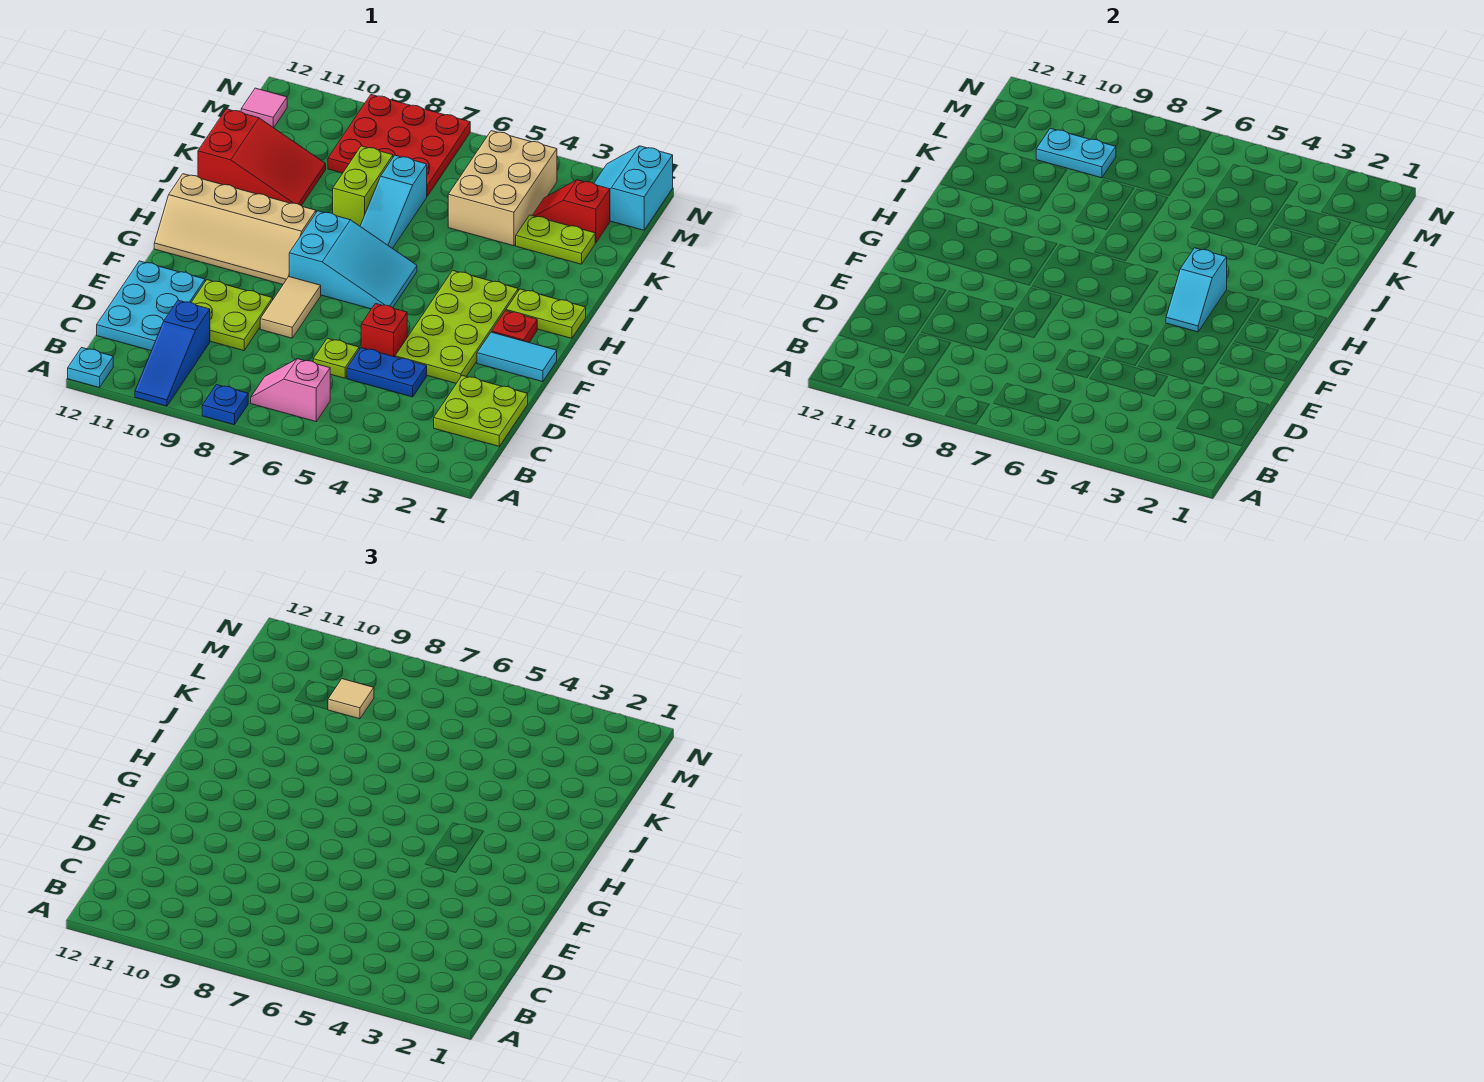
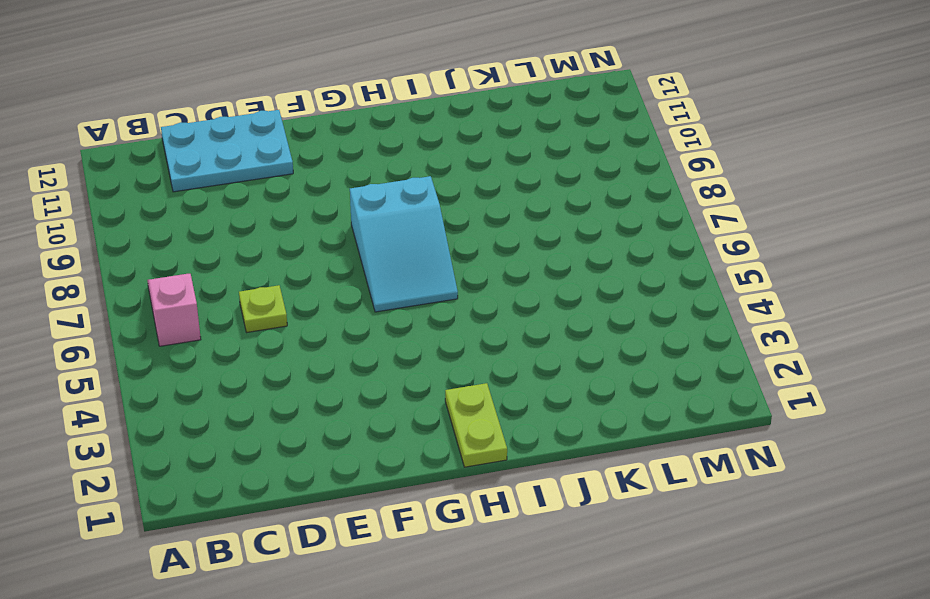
none -> blue 1x1 plate [202,385,248,425]
none -> blue 1x3 slope [135,300,210,406]
none -> cyan 1x1 plate [68,348,113,388]

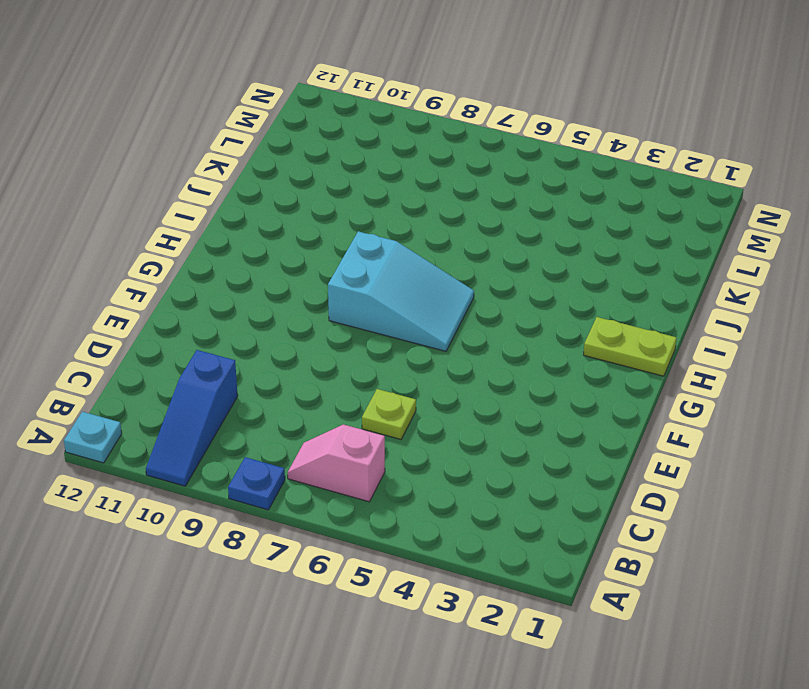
none -> lime 2x2 plate [434,375,528,446]
none -> cyan 2x3 plate [97,261,205,351]
none -> blue 1x2 plate [347,348,427,397]

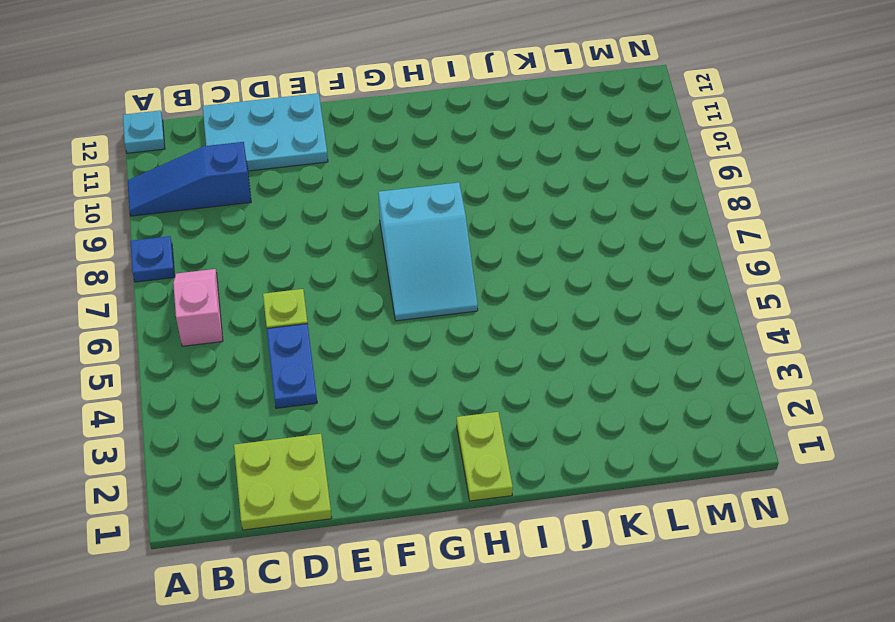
none -> lime 2x2 plate [192,280,273,351]
none -> lime 2x4 plate [395,270,518,383]
none -> red 1x1 brick [361,304,407,357]

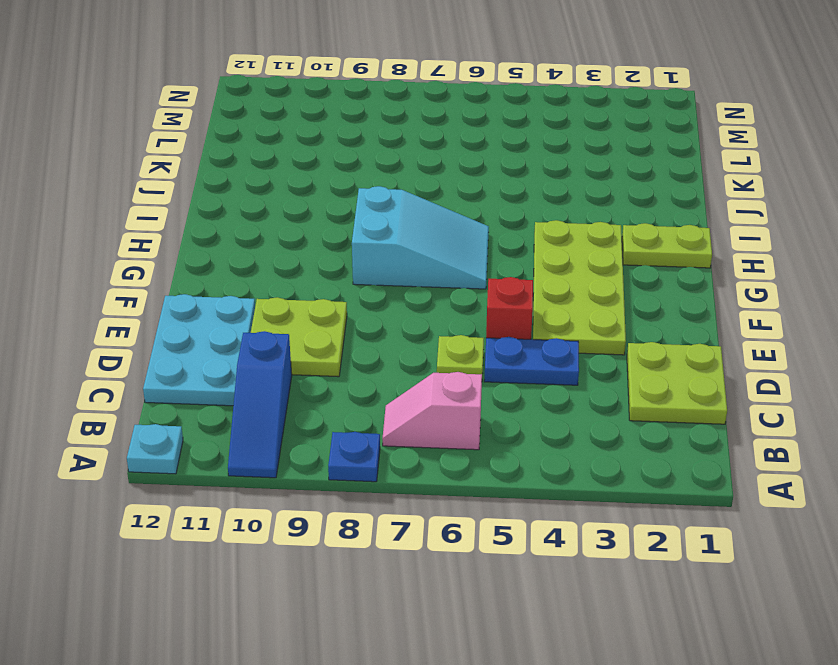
none -> tan 1x2 tile [260,277,321,338]
none -> cyan 1x2 tile [477,332,557,382]
none -> red 1x1 plate [492,311,537,342]

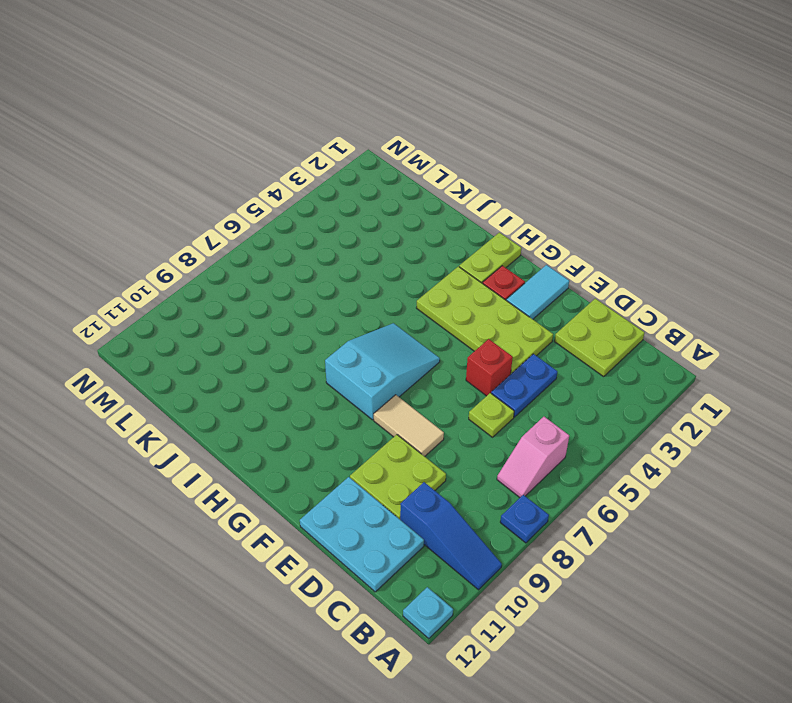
none -> tan 2x4 slope [154,174,316,284]
none -> cyan 1x3 slope [360,155,427,249]
none -> lime 1x2 brick [333,146,393,226]

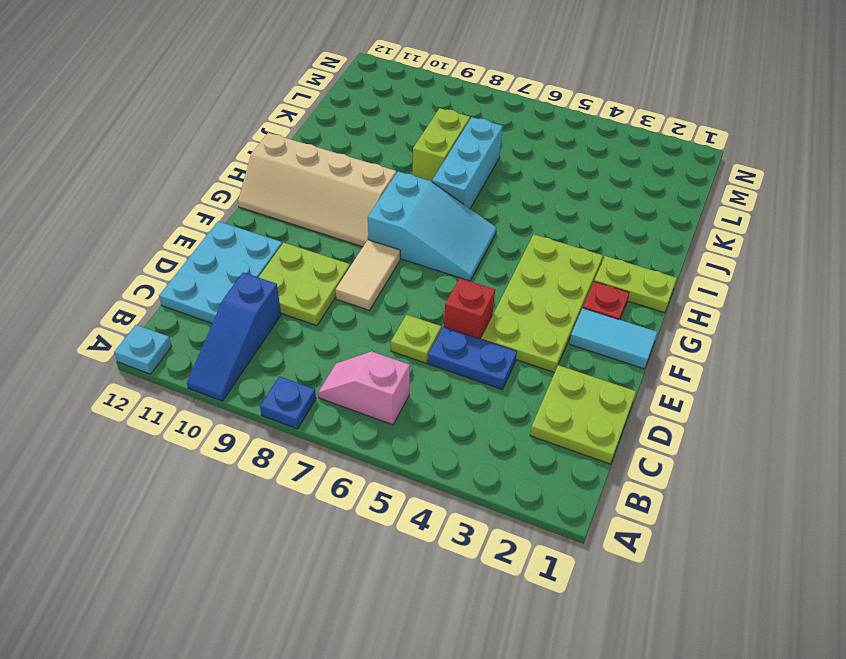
cyan 1x3 brick [432,117,503,208] -> cyan 1x3 slope [360,155,427,249]
none -> red 2x3 slope [198,109,326,206]
none -> lime 1x2 plate [516,215,595,264]
none -> tan 2x3 brick [448,131,557,246]

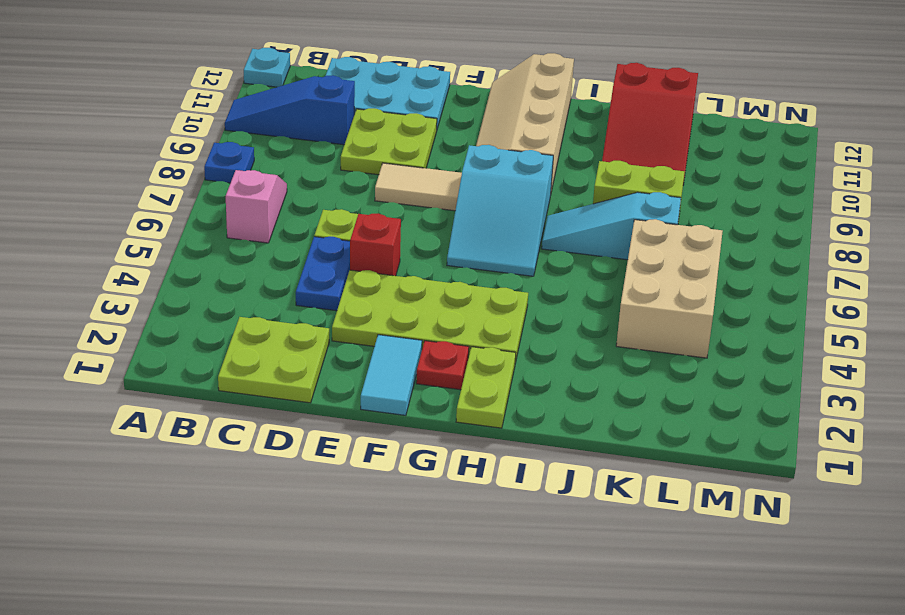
tan 2x3 brick [616,219,723,358] -> tan 2x3 brick turned to [448,131,557,246]
none -> lime 1x2 plate [516,215,595,264]
none -> red 1x2 slope [532,180,610,243]
none -> red 3x3 plate [328,95,470,196]

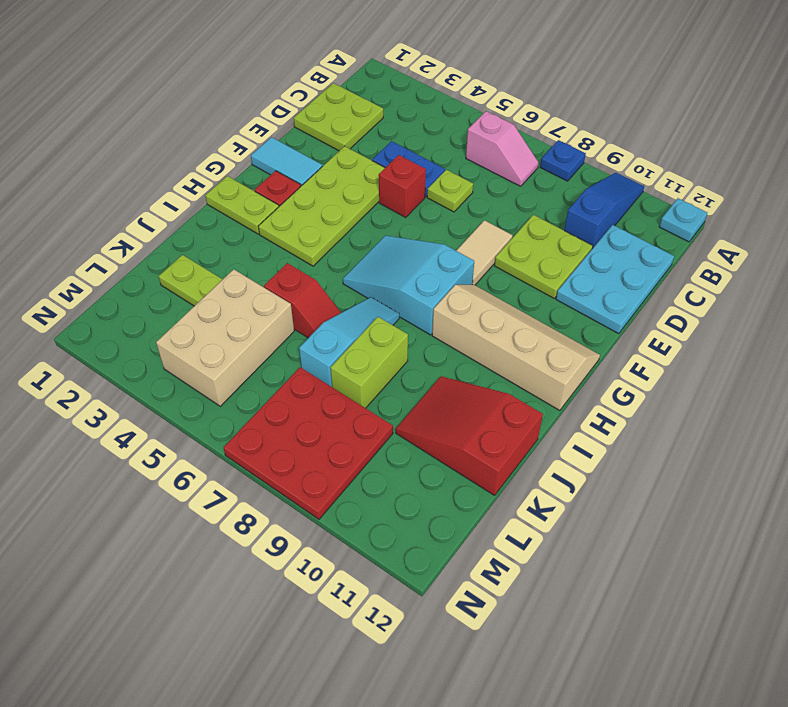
red 1x2 slope [264,263,341,338] -> red 1x2 slope moved to [532,180,610,243]
none -> cyan 2x2 slope [594,146,673,230]
none -> pink 1x1 tile [241,88,287,128]
none -> cyan 1x2 slope [1166,248,1227,332]

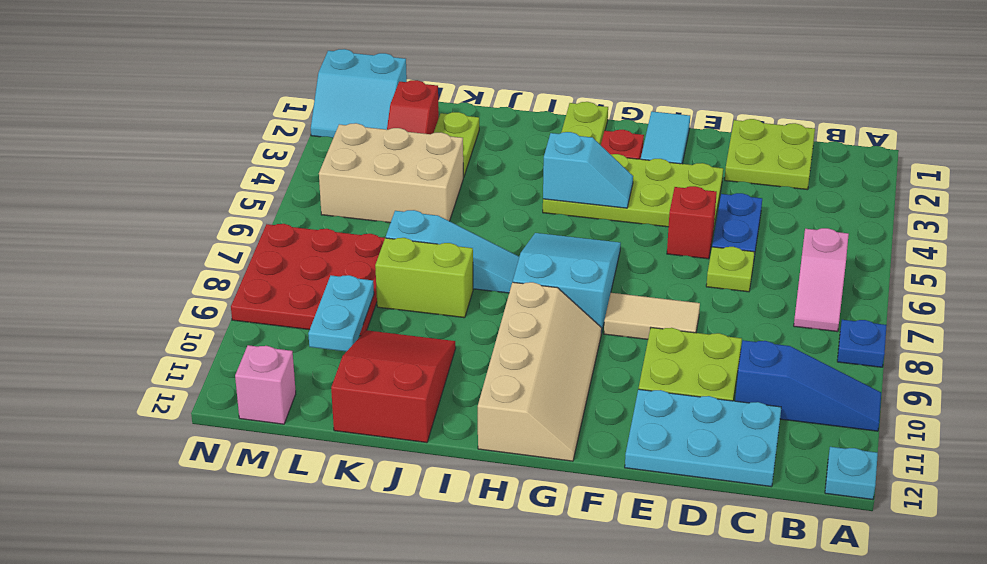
pink 1x1 brick [235,345,296,424] -> pink 1x1 tile [241,88,287,128]
none -> tan 1x1 tile [328,679,374,719]

